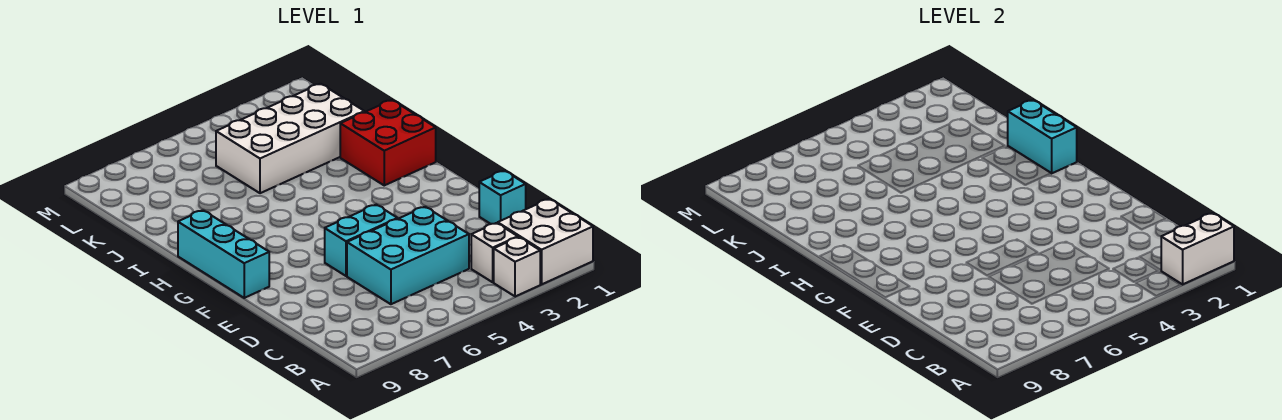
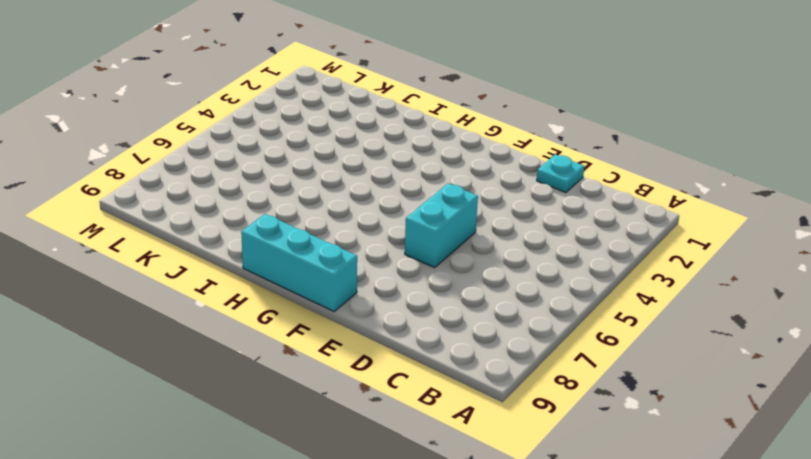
cyan 1x1 plate [537,154,584,193] -> cyan 1x1 brick [479,171,526,224]
none -> white 2x2 brick [498,199,593,284]
none -> white 1x1 brick [494,237,540,297]

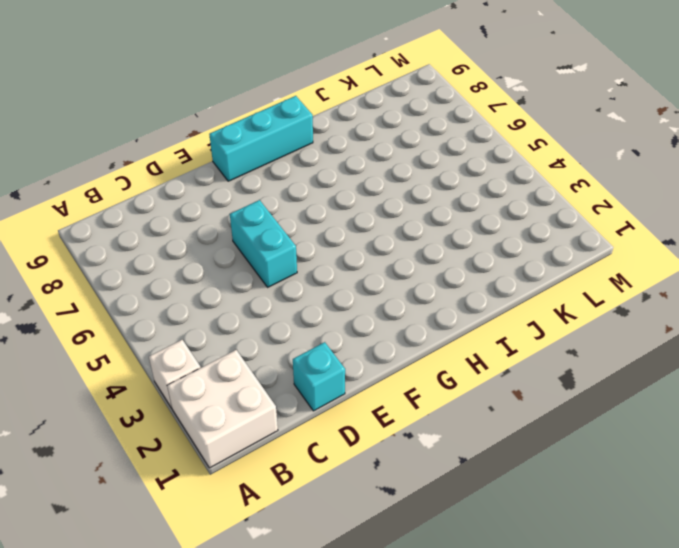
none -> white 1x1 brick [471,223,518,282]
none -> cyan 2x3 brick [347,207,469,304]

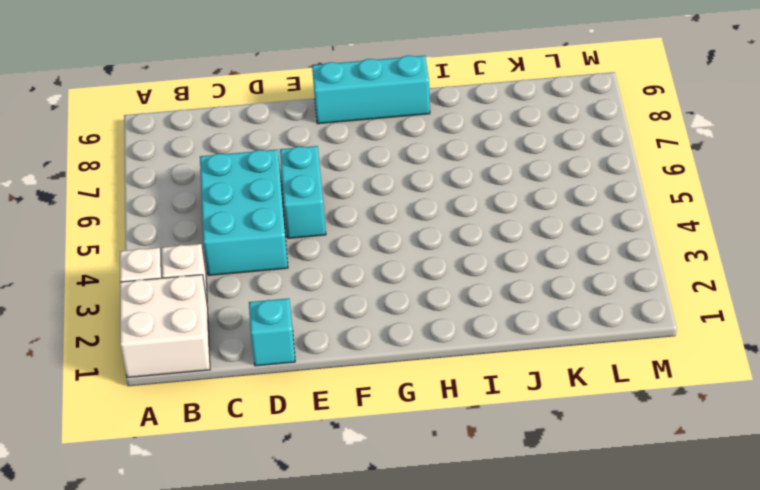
none -> red 2x2 brick [340,100,436,185]
none -> white 2x4 brick [216,84,364,193]

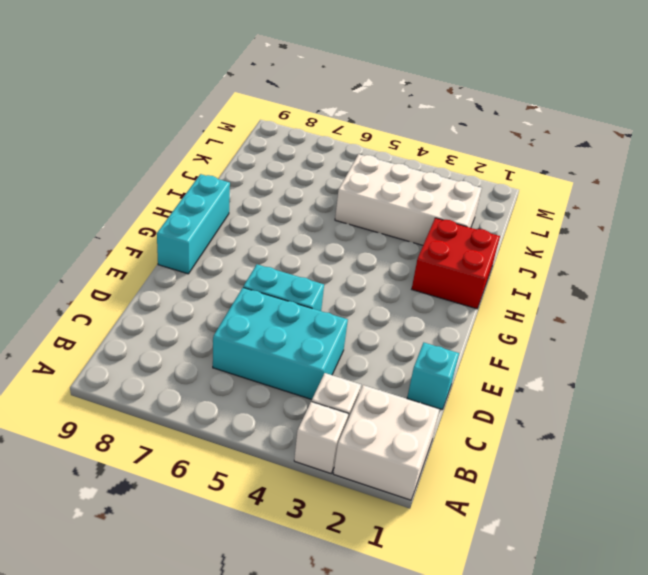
none -> white 1x2 brick [1161,213,1234,284]
none -> cyan 1x2 brick [1008,100,1077,173]

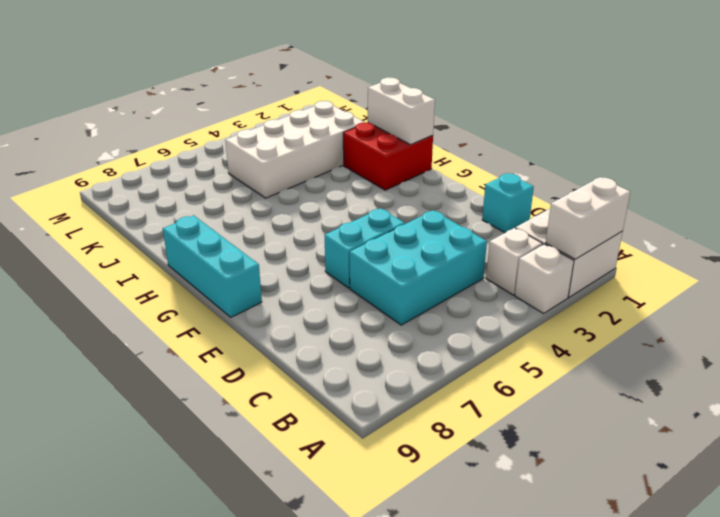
white 1x2 brick [368,77,435,145] -> cyan 1x2 brick [1008,100,1077,173]

